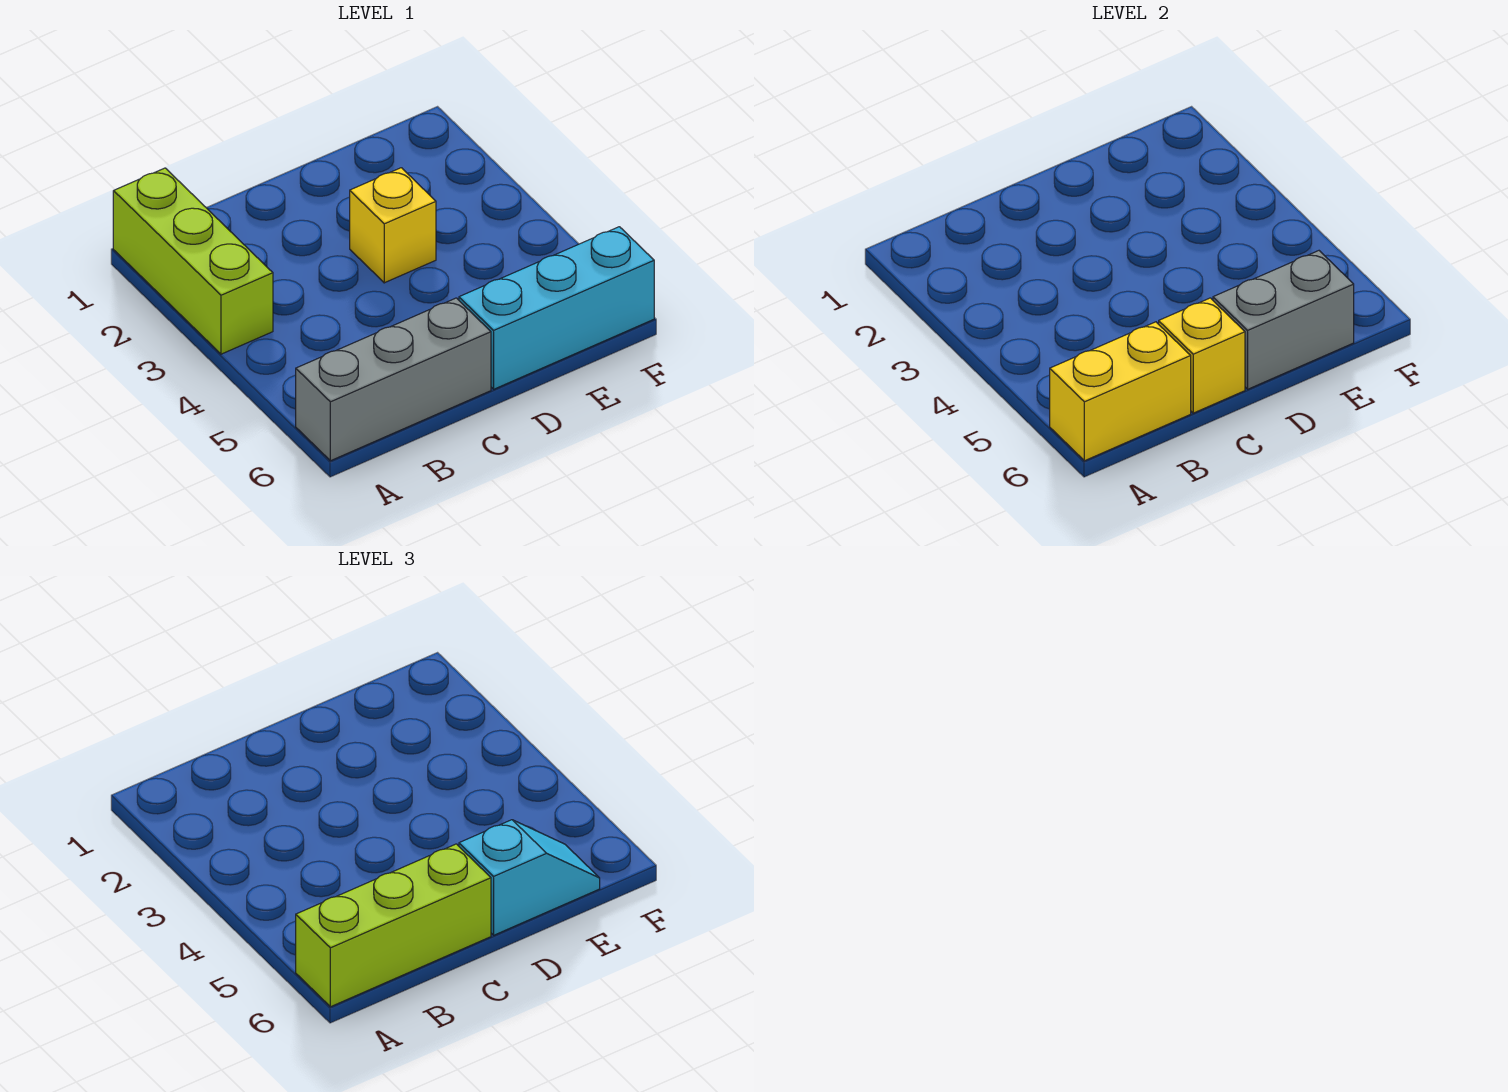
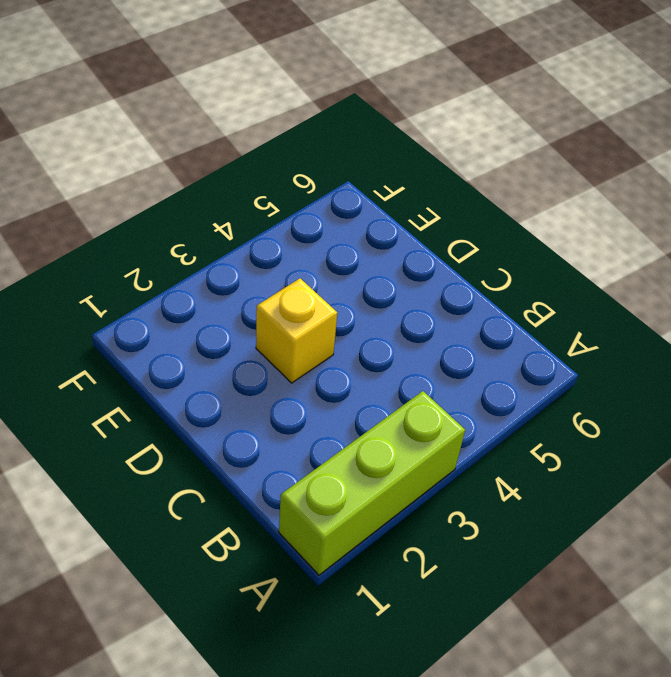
none -> grey 1x3 brick [296,298,491,461]
none -> cyan 1x3 brick [459,227,654,389]

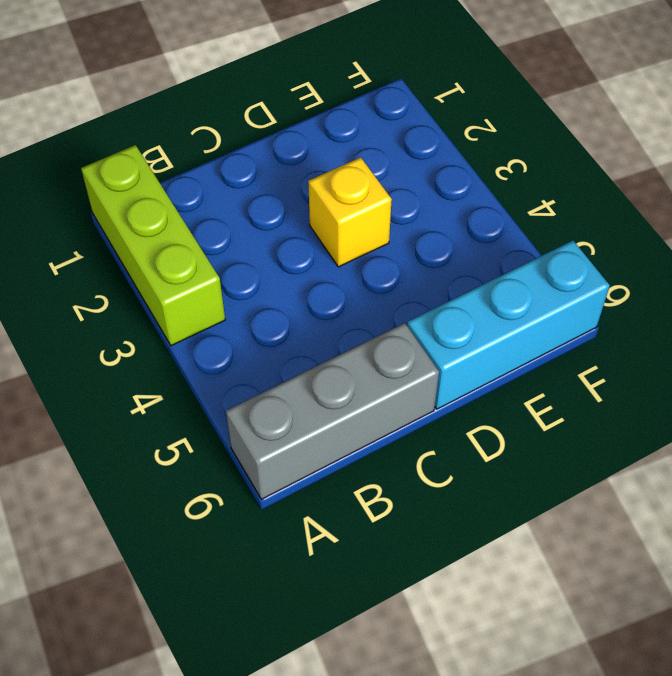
none -> yellow 1x2 brick [1050,322,1191,461]
none -> yellow 1x1 brick [1159,298,1245,413]

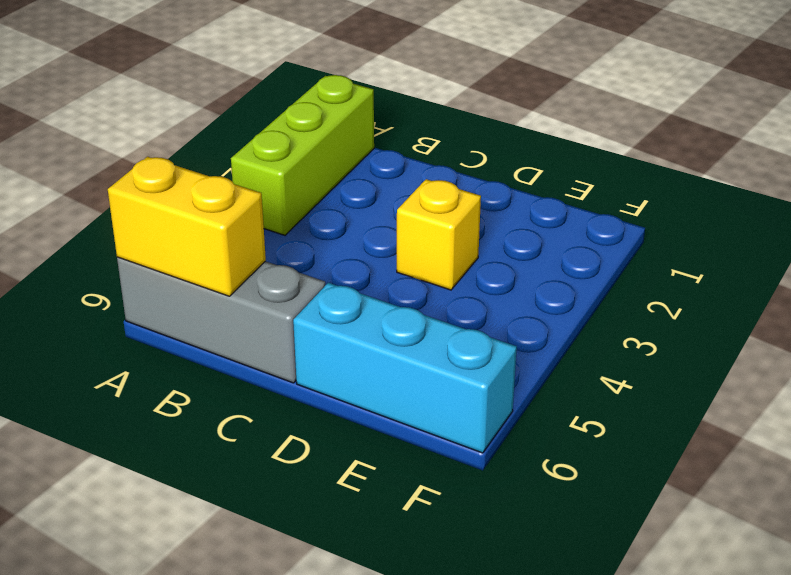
none -> yellow 1x1 brick [1159,298,1245,413]
none -> grey 1x2 brick [1213,251,1354,389]

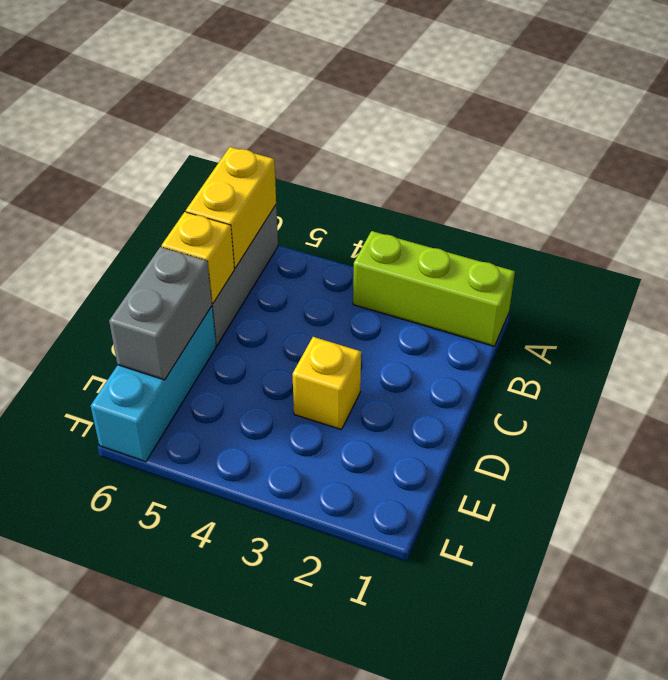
none -> lime 1x3 brick [296,844,491,1007]
none -> cyan 1x2 slope [459,820,600,935]

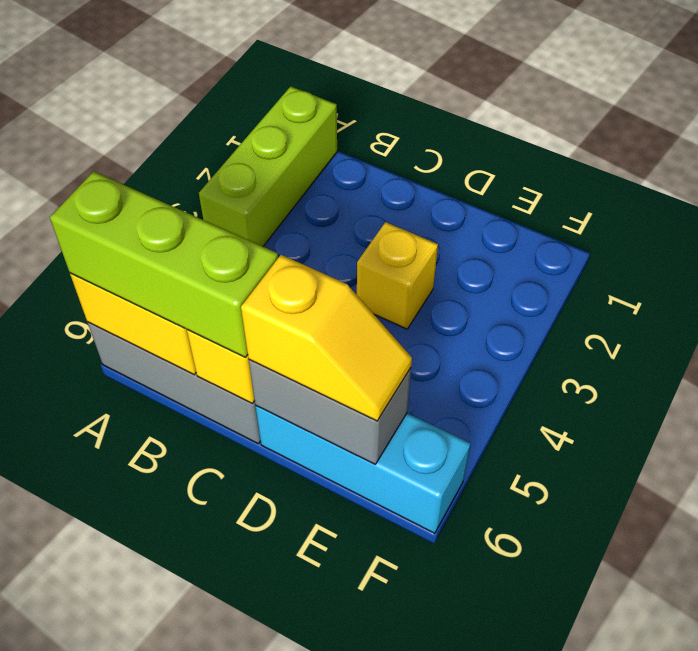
yellow 1x2 slope [241,255,412,421] -> cyan 1x2 slope [459,820,600,935]

